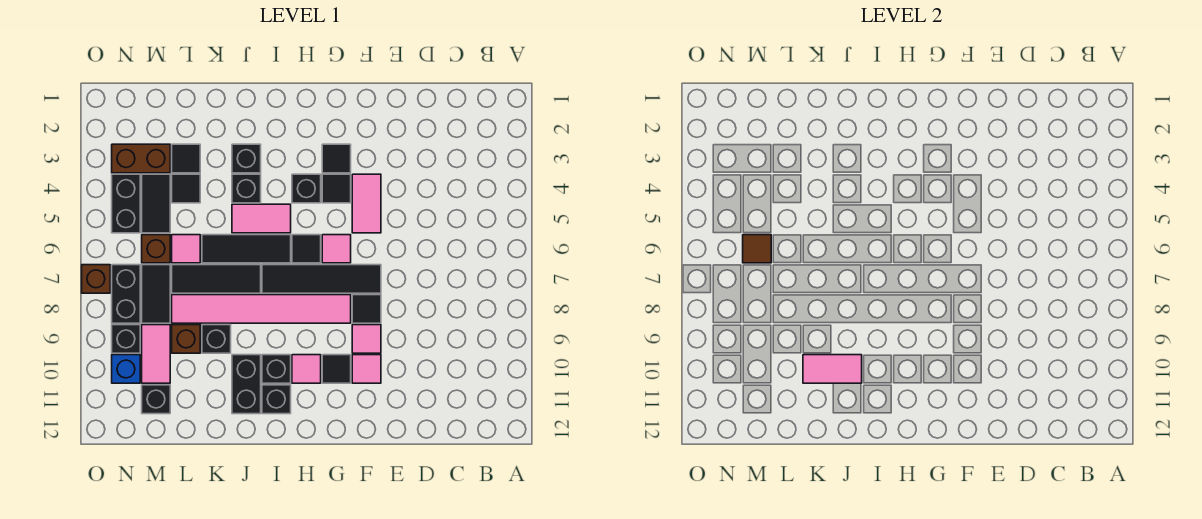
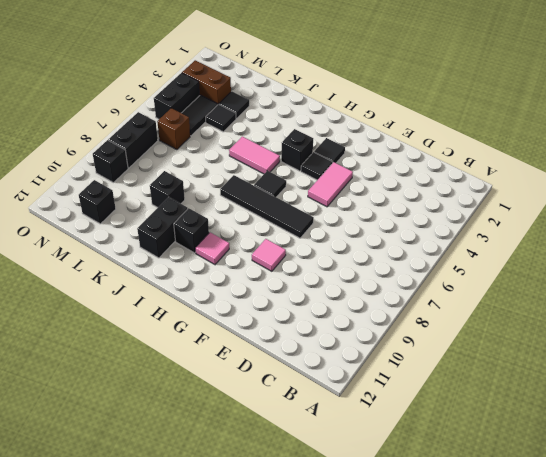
none -> black 1x1 tile [352,295,381,323]
none -> pink 1x1 tile [352,355,381,383]
none -> pink 1x1 tile [322,235,351,263]
none -> pink 1x6 tile [172,295,351,323]

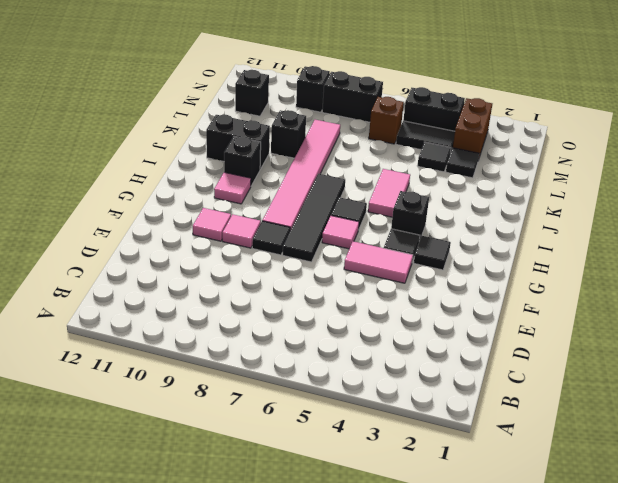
none -> black 1x1 tile [322,355,351,383]
none -> black 1x3 tile [202,235,291,263]
none -> black 1x1 brick [262,385,291,414]
none -> black 1x1 brick [232,144,261,173]

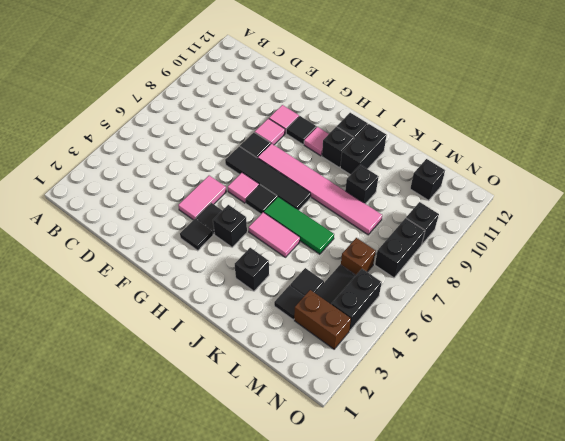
green 1x3 tile [264,197,334,254] -> black 1x3 tile [202,235,291,263]
none -> black 1x1 brick [232,174,261,203]
none -> black 1x3 tile [172,265,261,293]
none -> pink 1x1 tile [172,235,200,263]
none -> brown 1x1 brick [172,325,200,353]

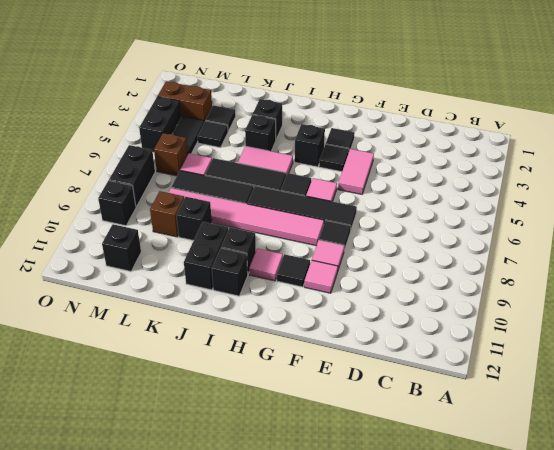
none -> black 1x2 tile [142,265,170,323]
none -> pink 1x2 tile [142,325,170,383]
none -> blue 1x1 brick [112,355,140,383]
none -> brown 1x1 brick [82,265,110,293]

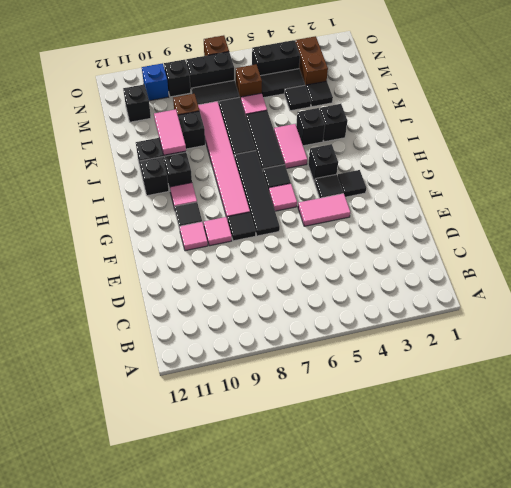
none -> pink 1x2 tile [142,325,170,383]
none -> brown 1x1 tile [743,235,771,263]

